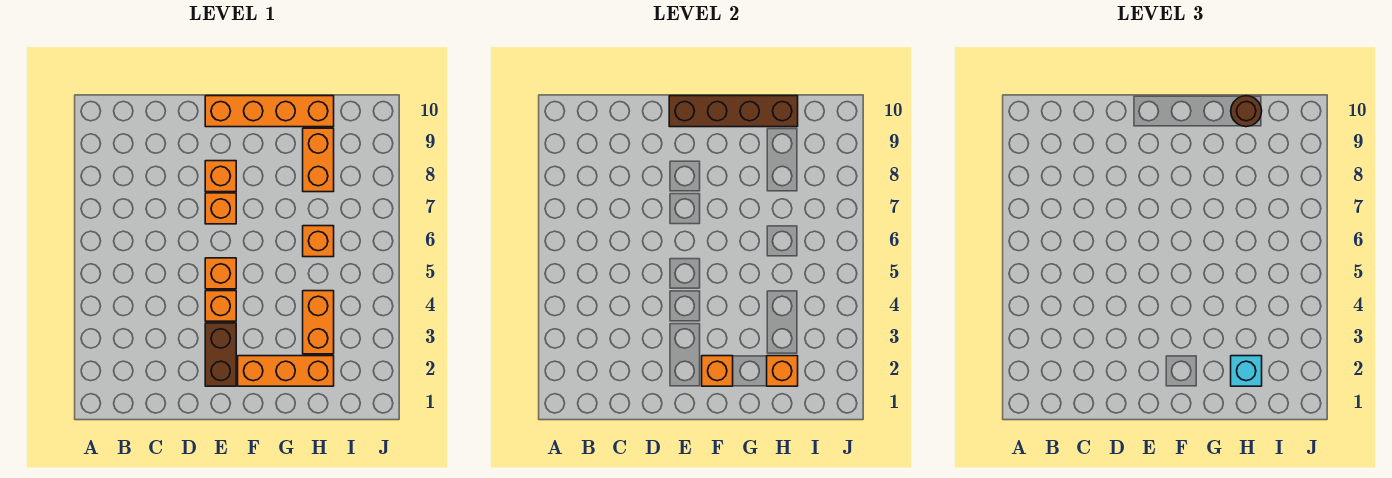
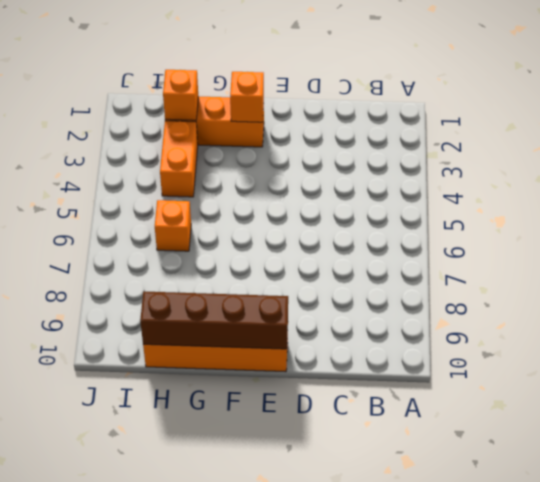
none -> brown 1x2 brick [205,323,236,386]
none -> orange 1x1 brick [205,291,236,321]
none -> orange 1x1 brick [205,258,236,289]

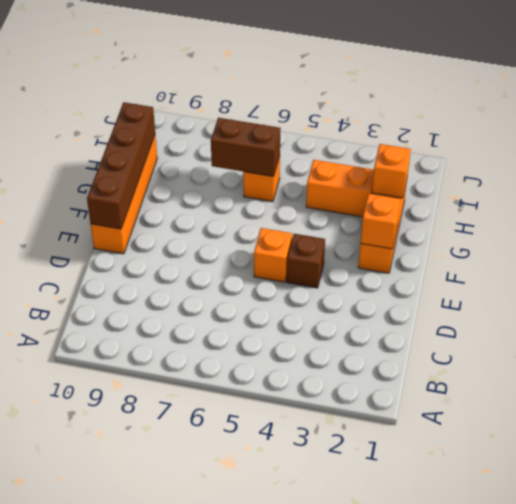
brown 1x1 brick [287,234,325,288] -> orange 1x1 brick [205,291,236,321]
brown 1x2 brick [211,118,281,177] -> brown 1x2 brick moved to [205,323,236,386]
none -> orange 1x1 brick [205,193,236,224]
none -> orange 1x1 brick [205,161,236,192]
none -> orange 1x2 brick [303,128,334,192]

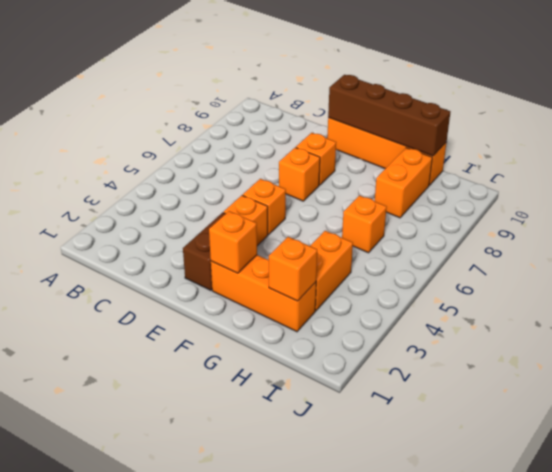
none -> cyan 1x1 brick [1231,356,1262,386]
none -> brown 1x1 round brick [1231,96,1262,127]

